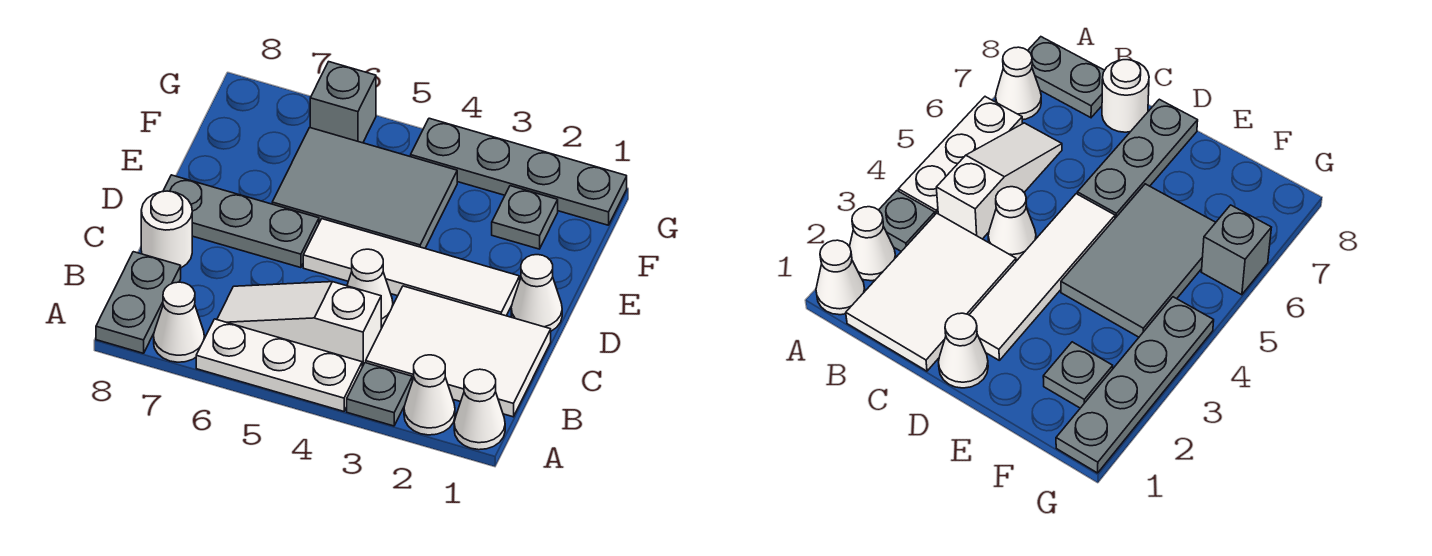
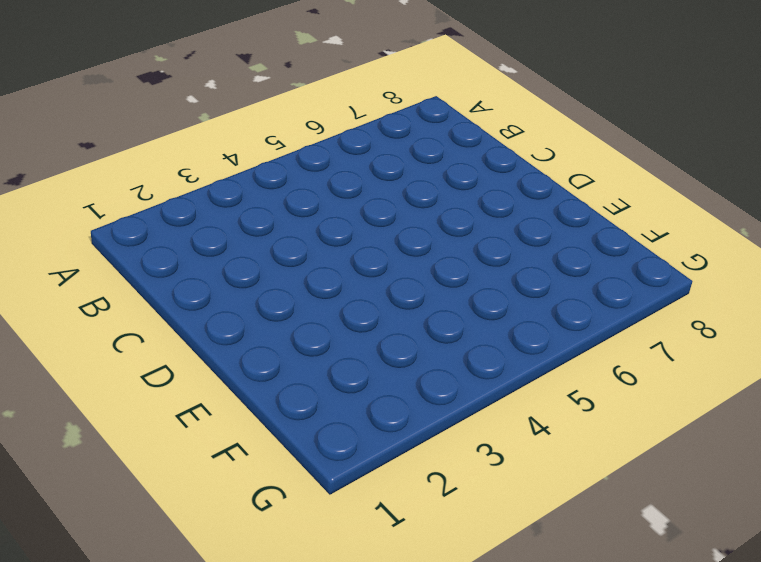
none -> white 1x1 cone [454,369,505,450]
none -> white 1x1 cone [404,355,455,435]
none -> grey 1x1 plate [347,363,412,426]

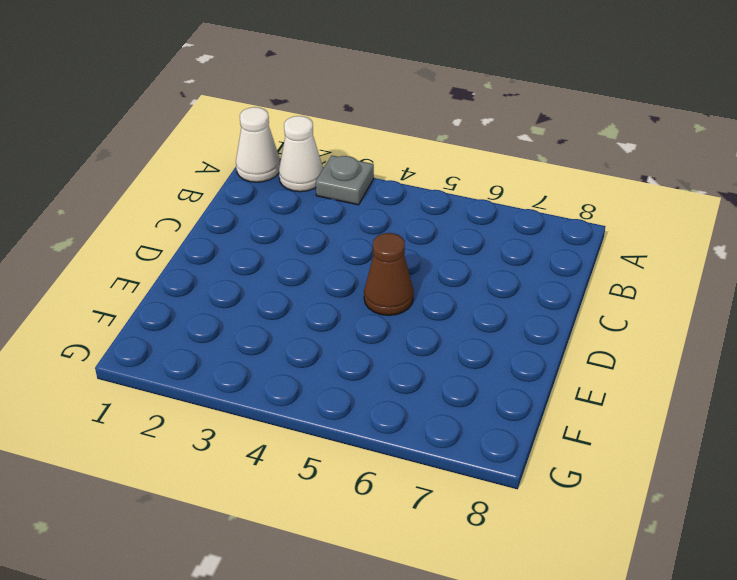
brown 1x1 cone [364,233,414,315] -> white 1x4 tile [303,219,520,316]
none -> white 1x3 plate [196,319,362,411]
none -> white 1x1 cone [154,282,204,362]
none -> grey 1x2 plate [96,252,181,353]

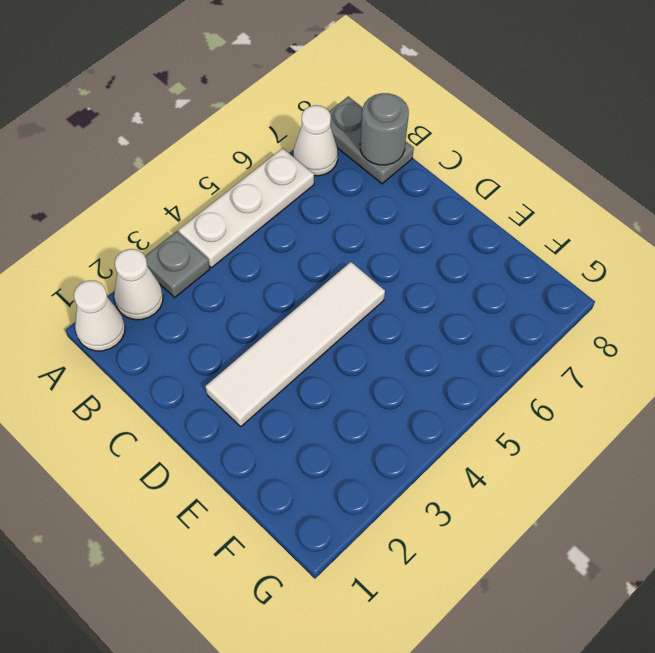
grey 1x1 round brick [360,93,409,165] -> none
none -> white 2x3 tile [366,286,551,417]
none -> white 1x3 slope [217,282,381,367]
none -> white 1x1 cone [347,249,393,326]

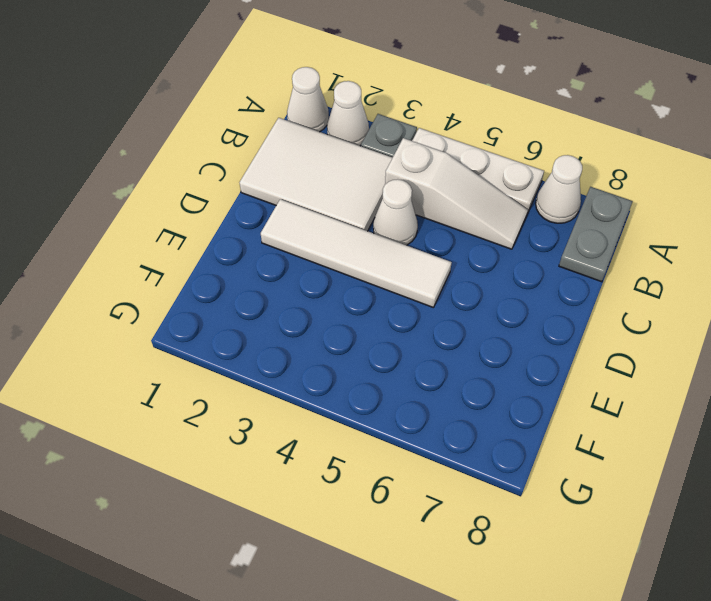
none -> white 1x1 round brick [141,191,192,268]
none -> white 1x1 cone [511,255,562,331]
none -> grey 1x3 plate [163,175,319,268]

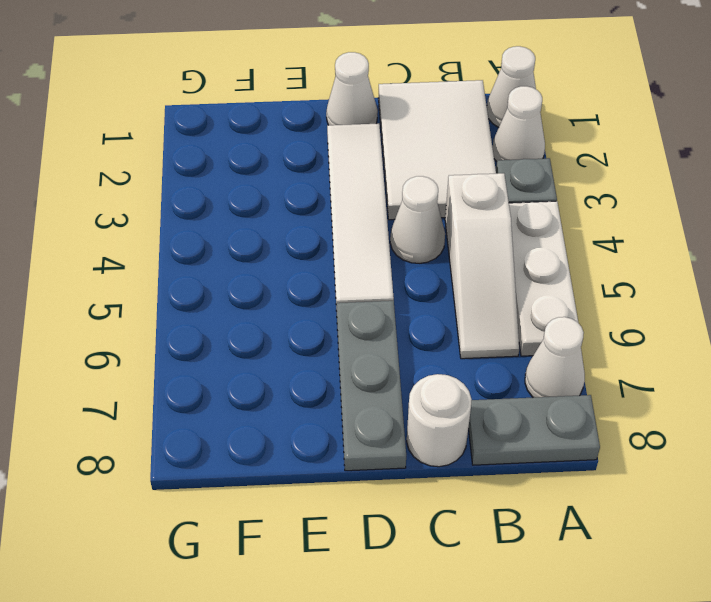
none -> grey 2x3 tile [272,128,457,248]
none -> grey 1x1 plate [492,186,558,249]
none -> grey 1x4 plate [411,118,627,225]

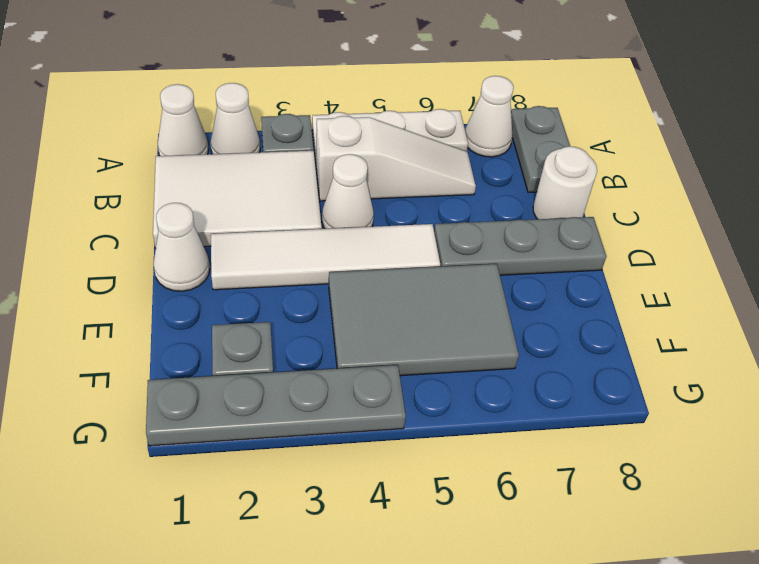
none -> grey 1x1 brick [310,62,376,143]

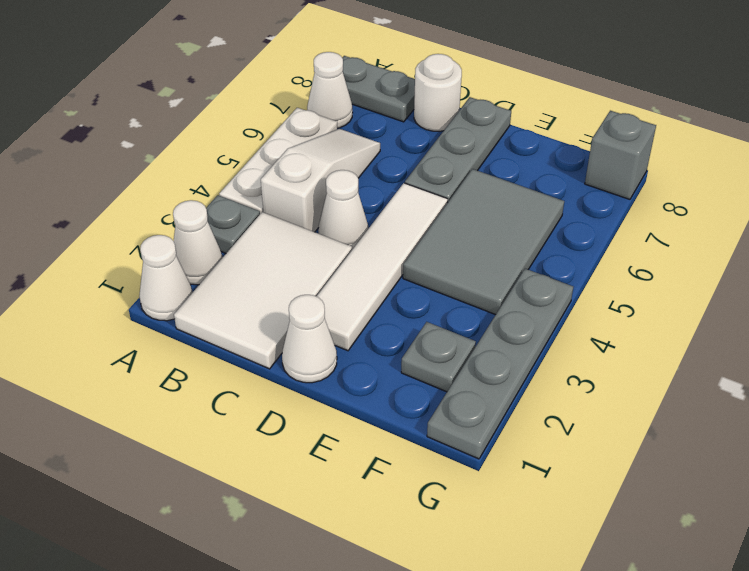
grey 1x1 brick [585,111,656,199] -> grey 1x1 brick moved to [310,62,376,143]

